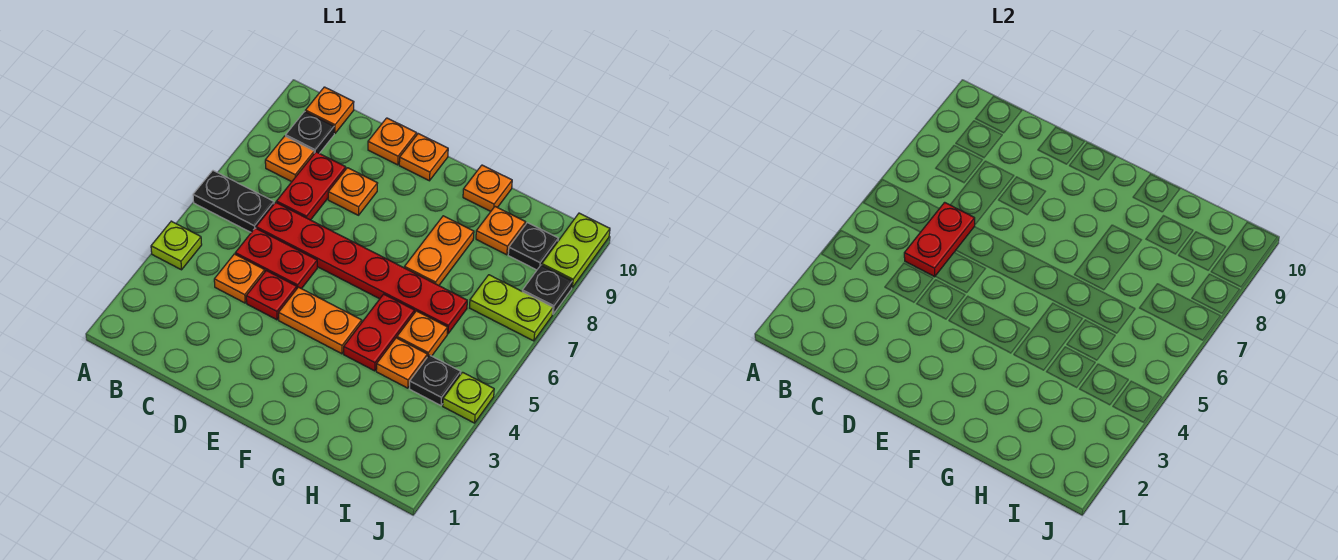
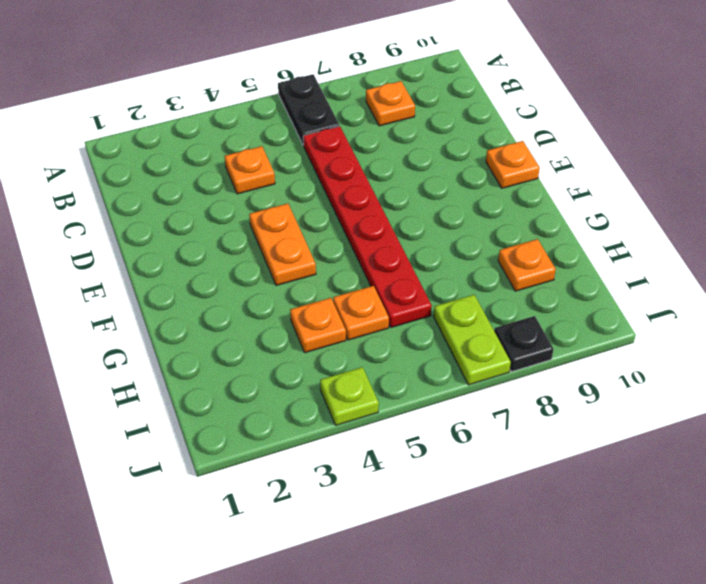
none -> lime 1x1 plate [151,221,202,270]
none -> black 1x1 plate [286,111,334,153]
none -> orange 1x1 plate [305,87,354,133]

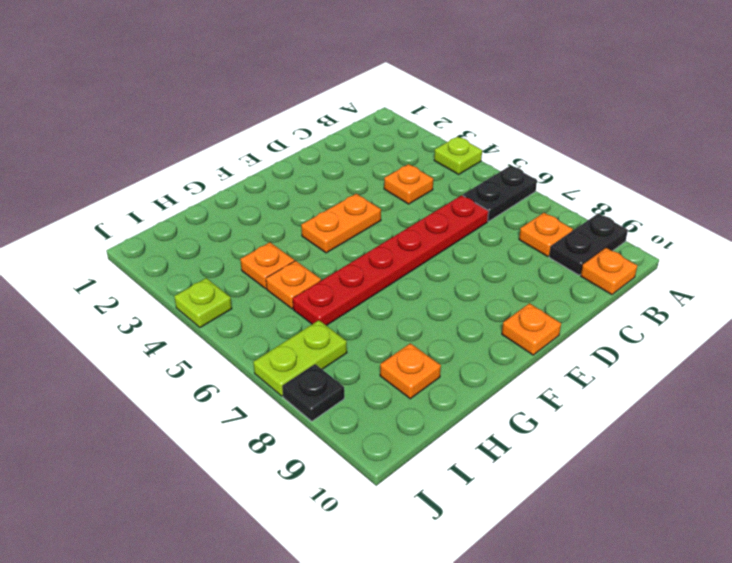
black 1x2 plate [549,214,628,275] -> black 1x1 plate [286,111,334,153]
none -> red 1x2 plate [235,228,317,289]
none -> red 1x2 plate [277,152,346,220]
none -> red 1x1 plate [246,271,297,320]

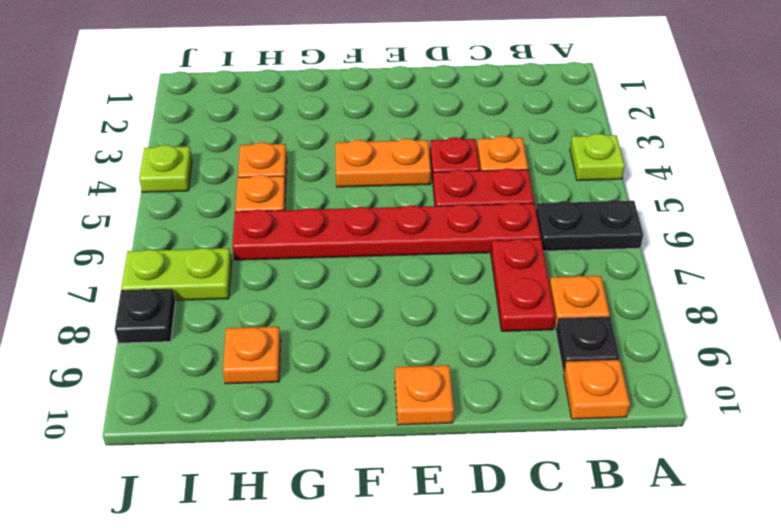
none -> orange 1x1 plate [328,168,378,215]
none -> orange 1x1 plate [368,118,417,165]
none -> red 1x2 plate [344,294,415,371]

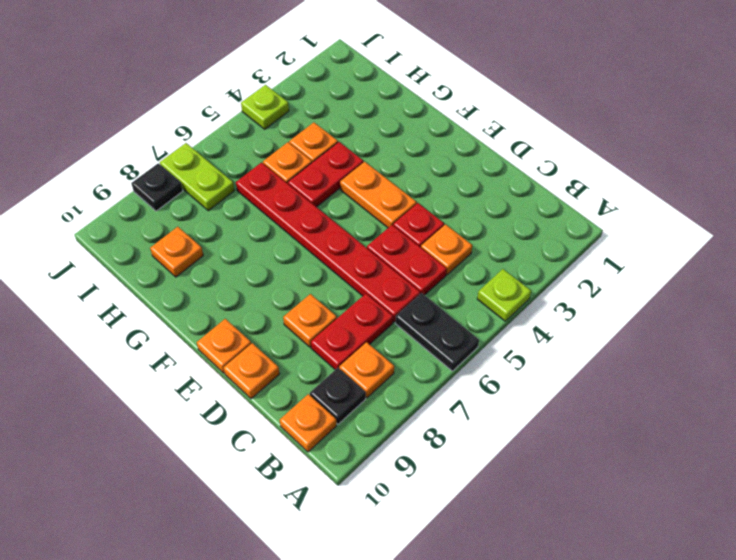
none -> orange 1x2 plate [405,216,474,285]
none -> orange 1x1 plate [463,165,512,211]
none -> black 1x1 plate [410,355,461,405]

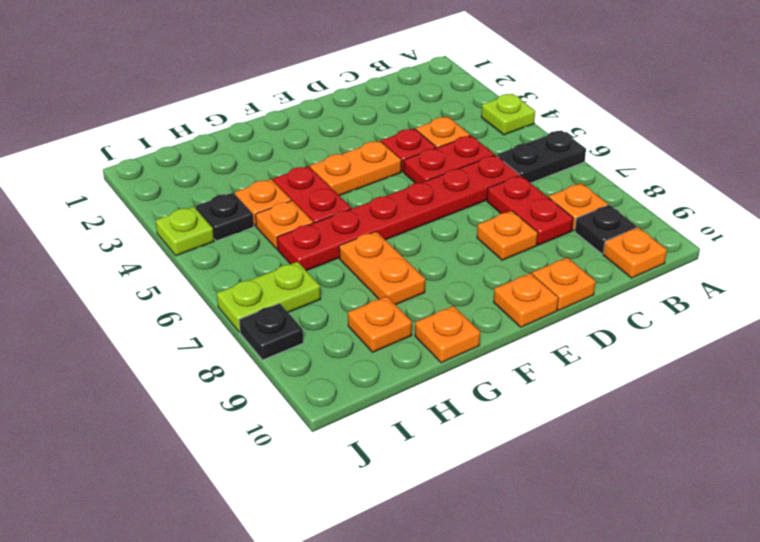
none -> black 1x1 plate [508,223,558,270]
none -> lime 1x2 plate [542,213,610,287]
none -> red 1x2 plate [904,202,975,277]

